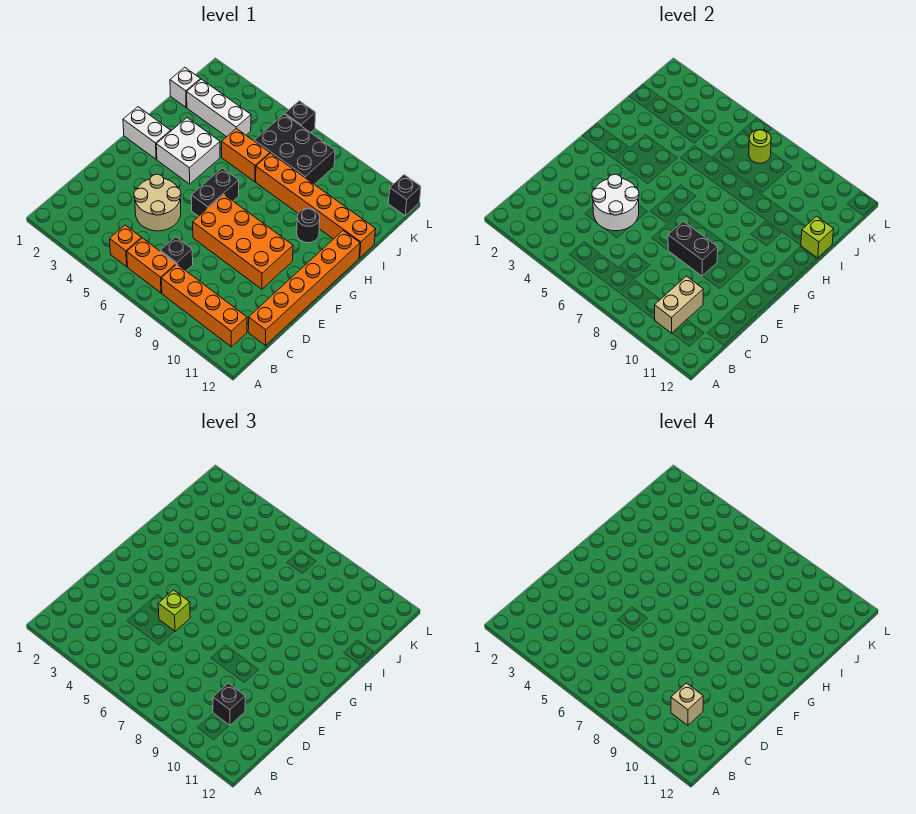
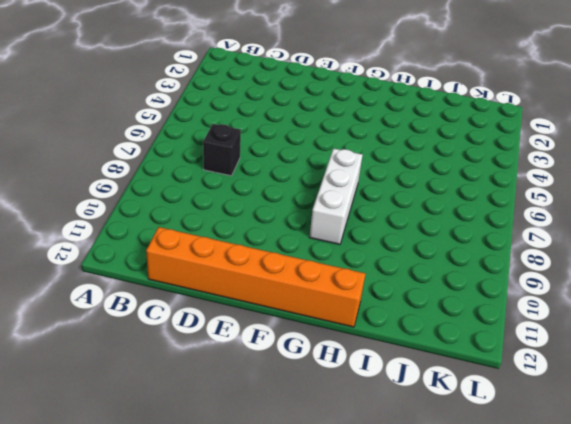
white 1x3 brick [309,149,362,244] -> white 1x3 brick moved to [187,79,251,137]
none -> orange 1x1 brick [110,225,142,267]
none -> orange 1x2 brick [127,238,176,293]
none -> orange 1x4 brick [161,264,247,347]

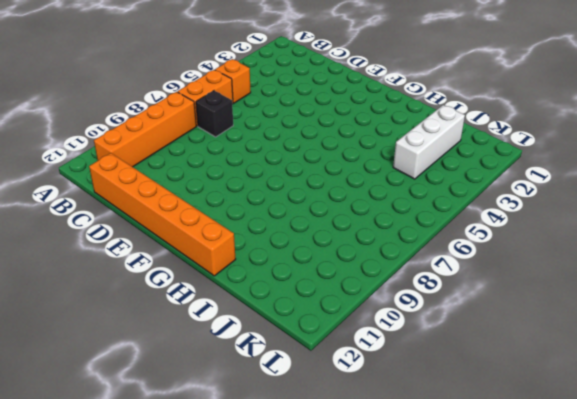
none -> tan 2x2 round brick [134,174,181,231]
none -> orange 2x4 brick [193,195,293,289]
none -> black 1x2 brick [191,168,239,216]

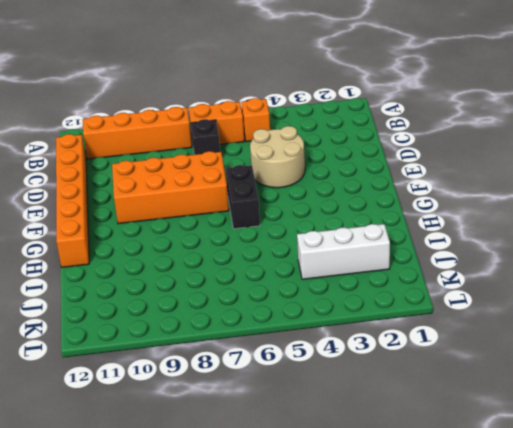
none -> white 1x2 brick [123,107,171,159]
none -> white 2x2 brick [156,118,220,184]
none -> black 1x1 round brick [297,208,320,243]

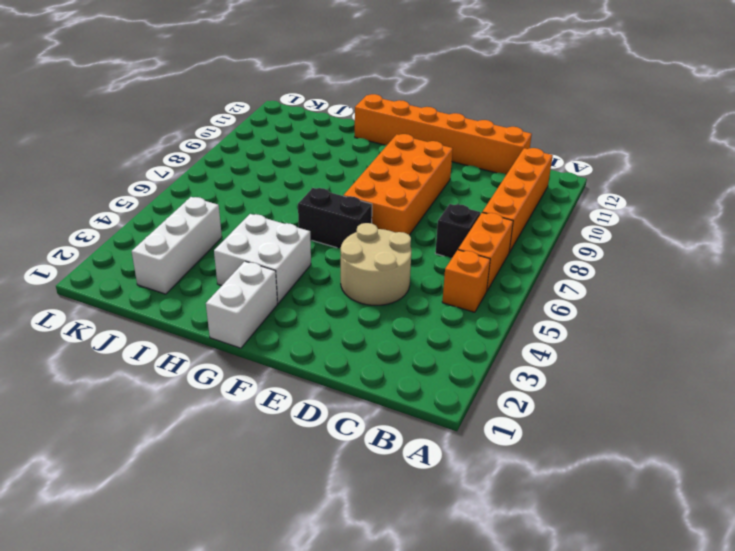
none -> black 1x1 round brick [297,208,320,243]
none -> orange 1x2 brick [222,129,270,182]
none -> orange 1x6 brick [256,153,376,258]

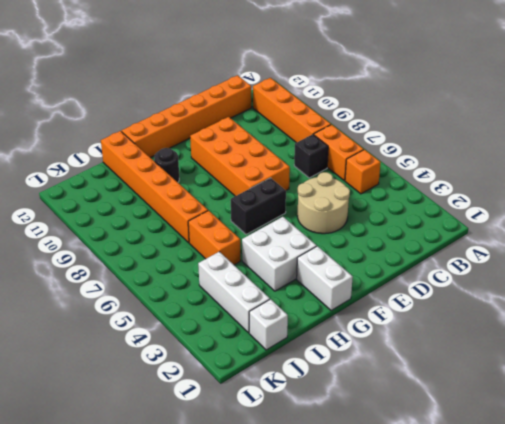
none -> black 2x3 brick [254,114,335,184]
none -> black 1x1 brick [285,101,316,133]
none -> black 1x1 brick [388,175,421,216]

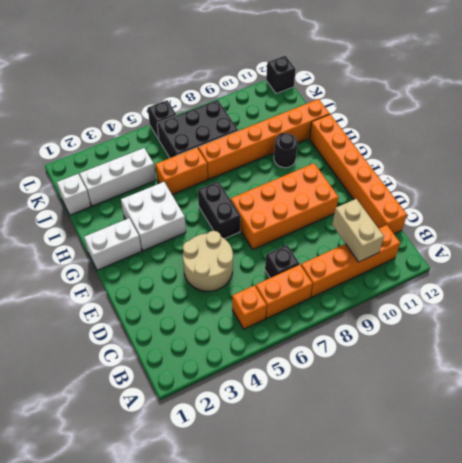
none -> white 2x2 round brick [592,174,639,231]
none -> black 1x2 brick [668,221,718,276]
none -> lime 1x1 brick [801,216,834,258]

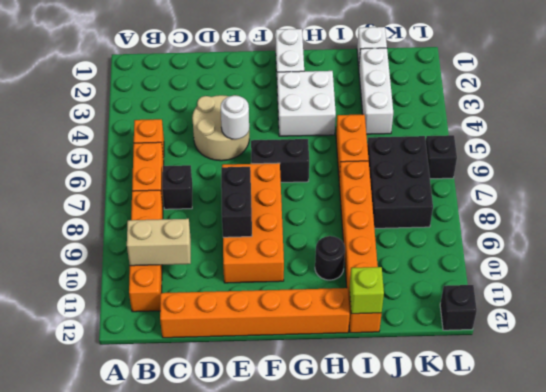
white 1x1 round brick [221,96,249,139] -> white 2x2 round brick [592,174,639,231]
none -> lime 1x1 round brick [749,130,771,163]
none -> black 1x1 brick [213,683,245,726]
none -> lime 1x1 brick [158,590,190,631]

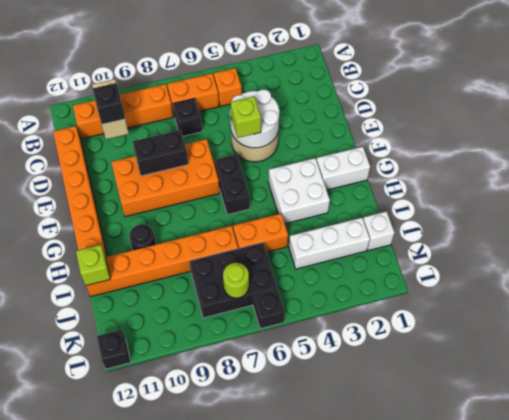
none -> tan 1x1 brick [671,683,703,725]

